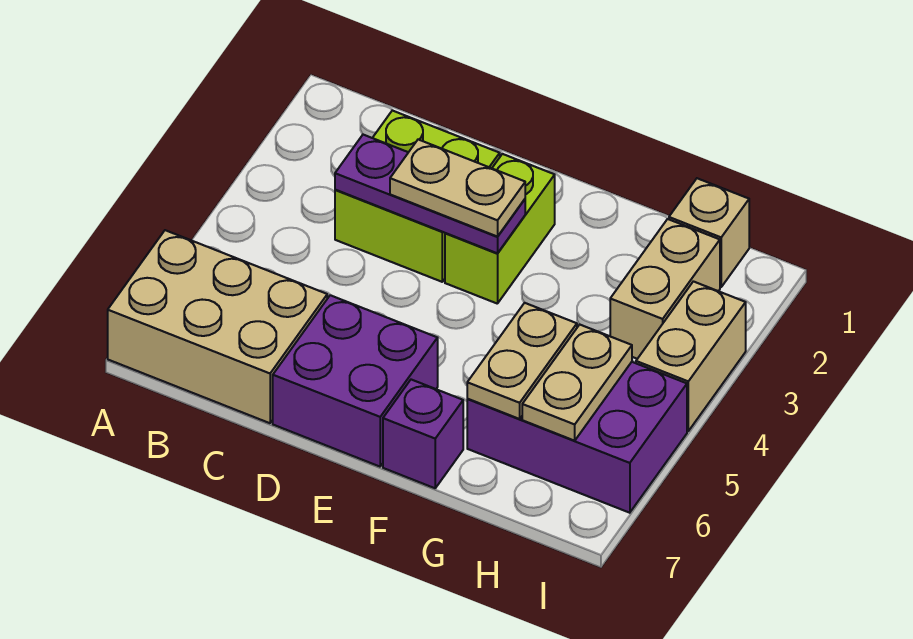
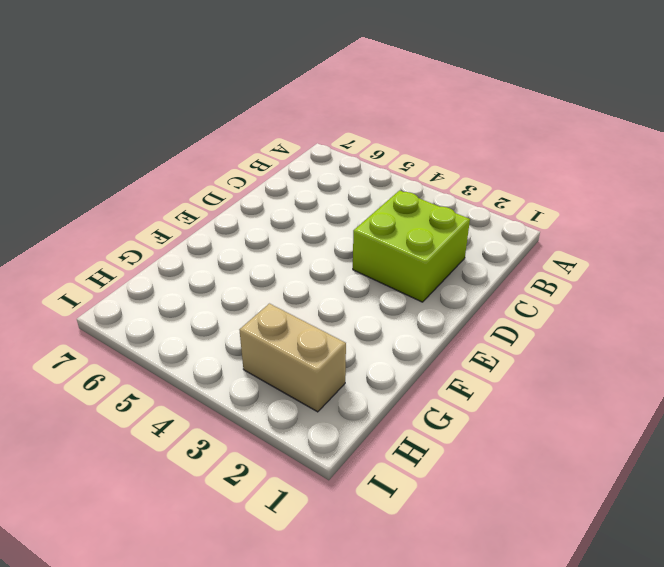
none -> tan 2x3 brick [108,230,327,423]
none -> purple 2x2 brick [273,295,438,467]
none -> lime 1x2 brick [445,154,555,304]

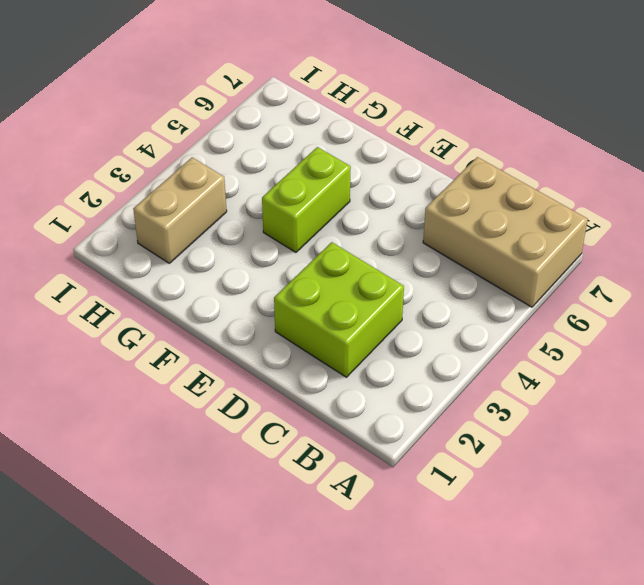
lime 1x2 brick [262,147,351,252] -> lime 1x2 brick moved to [445,154,555,304]
none -> purple 2x2 brick [273,295,438,467]
none -> purple 1x1 brick [383,380,463,488]
none -> purple 2x3 brick [467,362,687,513]

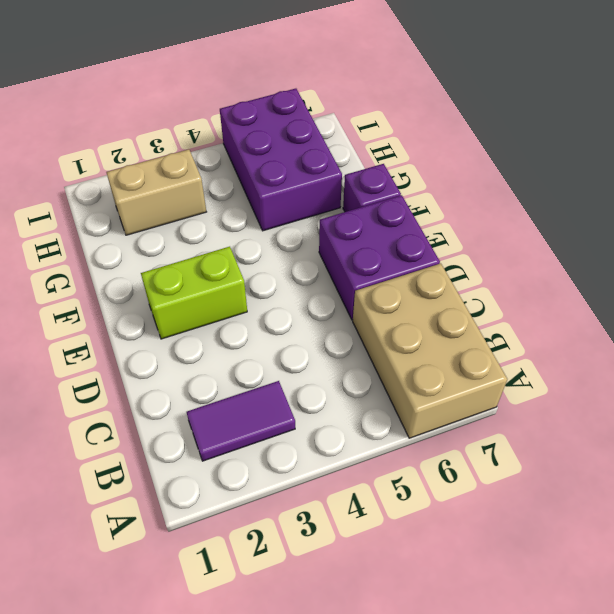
purple 1x2 tile [187,381,295,461] -> none
none -> lime 2x2 brick [335,111,500,282]
none -> tan 1x1 brick [669,178,749,287]
none -> tan 1x2 brick [636,281,746,431]

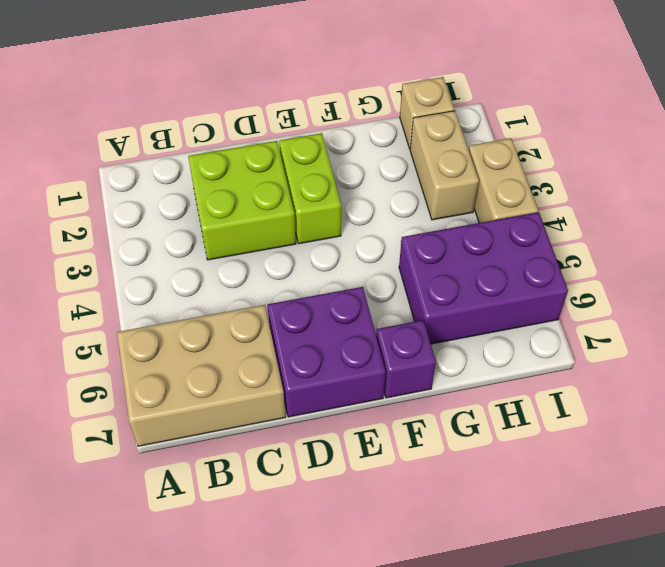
none -> purple 1x3 plate [335,135,525,253]
none -> tan 1x2 plate [467,303,577,419]
none -> tan 1x2 plate [522,324,632,441]

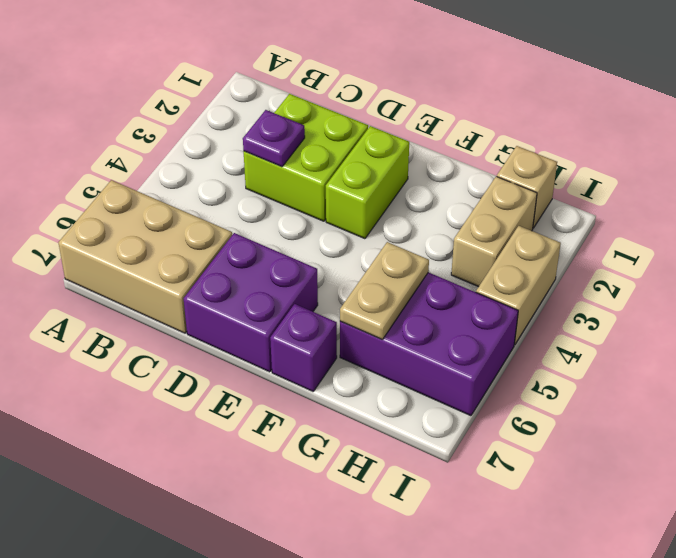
purple 1x1 plate [243,110,305,167] -> purple 1x3 plate [335,135,525,253]
none -> tan 1x2 plate [522,324,632,441]
none -> tan 1x2 plate [390,140,525,237]

